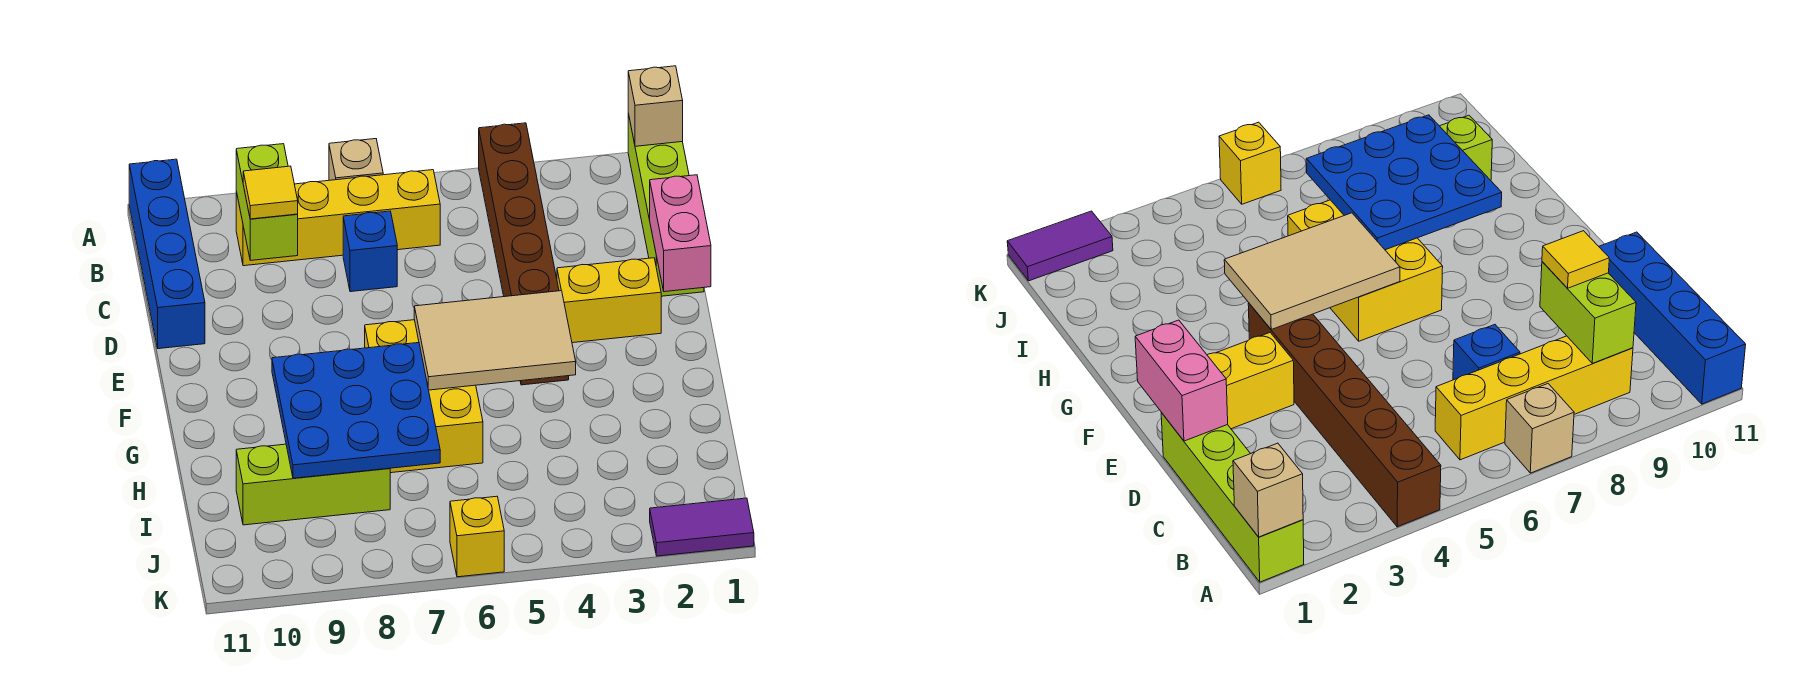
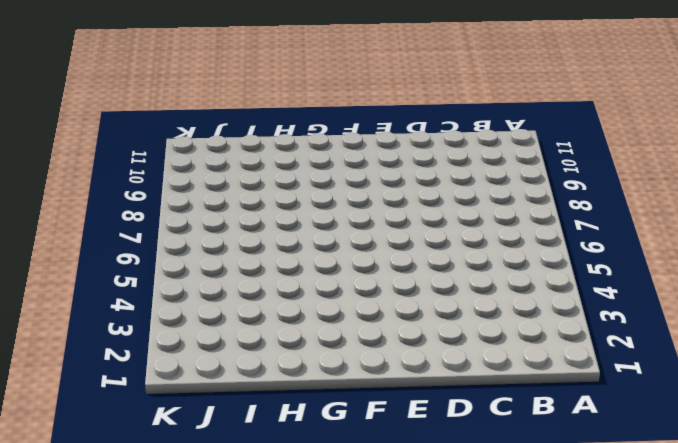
none -> lime 1x4 brick [628,114,704,296]
none -> brown 1x6 brick [479,123,569,385]
none -> tan 1x1 brick [329,139,383,180]

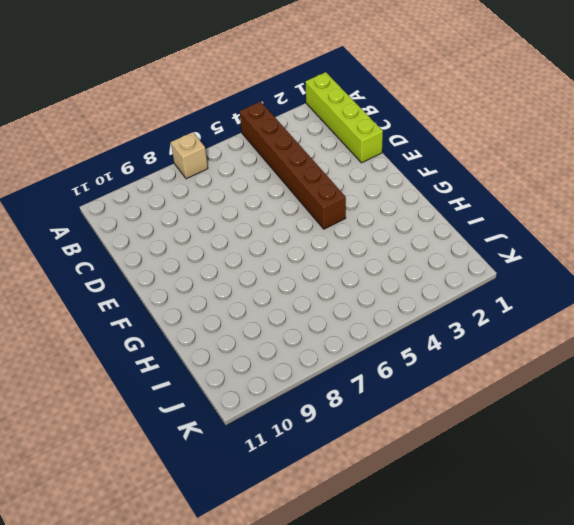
none -> blue 1x4 brick [129,159,205,349]
none -> yellow 1x4 brick [236,170,440,266]
none -> blue 1x1 brick [343,211,397,292]

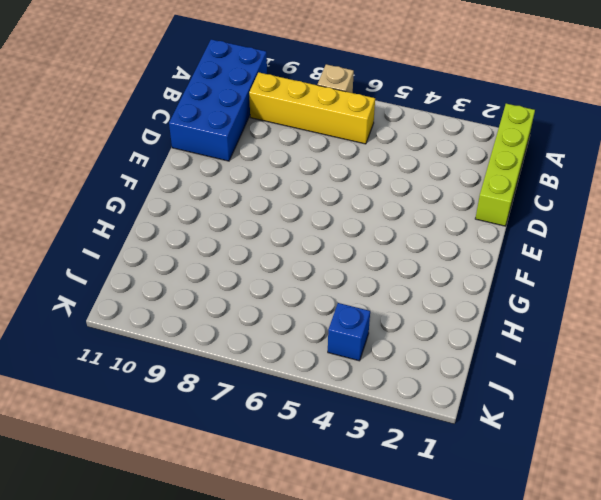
blue 2x4 brick [169,39,267,161] -> blue 1x4 brick [129,159,205,349]
blue 1x1 brick [328,303,370,361] -> blue 1x1 brick moved to [343,211,397,292]
none -> brown 1x6 brick [479,123,569,385]
none -> yellow 1x2 brick [557,258,661,343]
none -> yellow 2x3 brick [365,320,483,473]

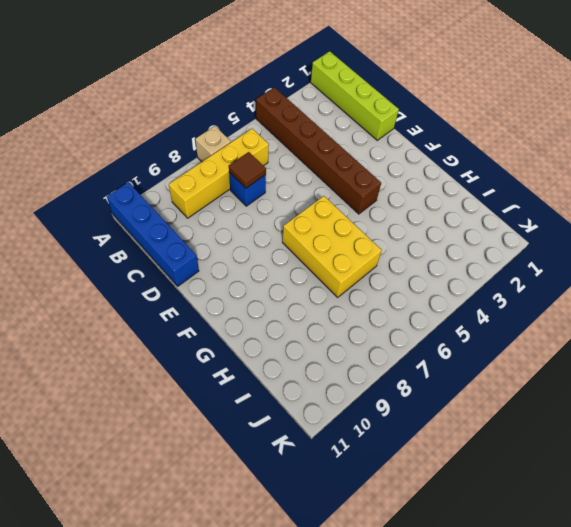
brown 1x1 tile [229,152,266,188] -> none
none -> yellow 1x2 brick [557,258,661,343]
none -> lime 1x3 brick [236,444,390,525]
none -> purple 1x2 tile [650,498,754,556]

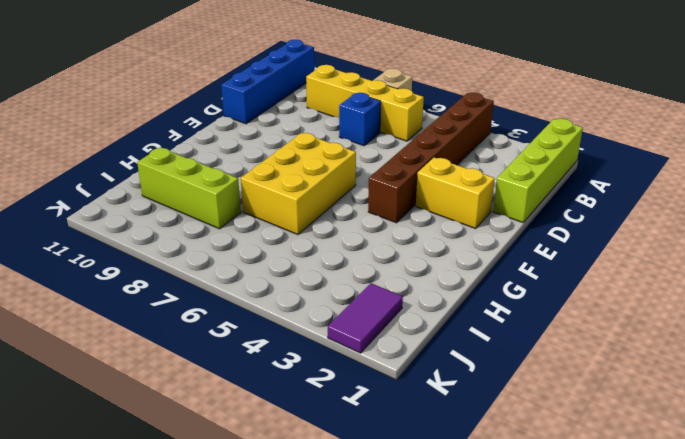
purple 1x2 tile [328,283,403,353] -> purple 1x2 tile turned to [650,498,754,556]
none -> yellow 1x1 brick [450,496,504,577]
none -> tan 1x1 brick [628,66,683,146]
none -> lime 1x2 brick [236,144,298,260]

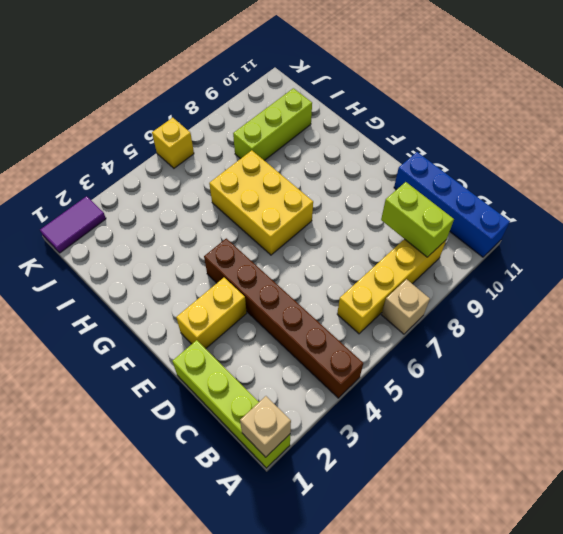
none -> blue 1x1 brick [343,211,397,292]
none -> pink 1x2 brick [650,175,711,292]
none -> tan 2x3 tile [414,291,576,390]

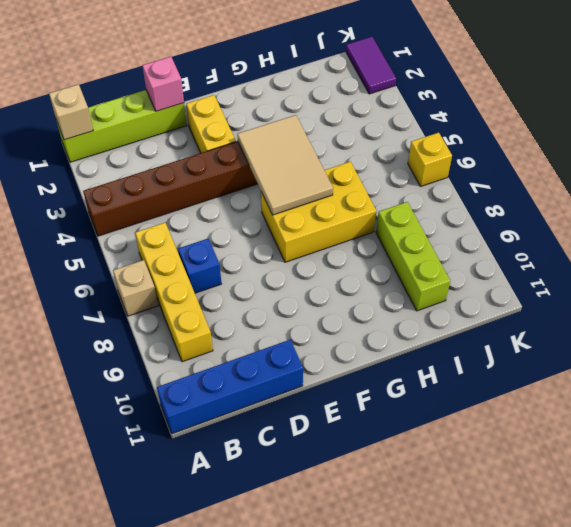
pink 1x1 brick [142,57,184,111] -> pink 1x2 brick [650,175,711,292]
none -> lime 1x2 brick [236,144,298,260]
none -> blue 3x3 plate [272,343,440,478]
none -> yellow 1x1 tile [243,166,298,219]

